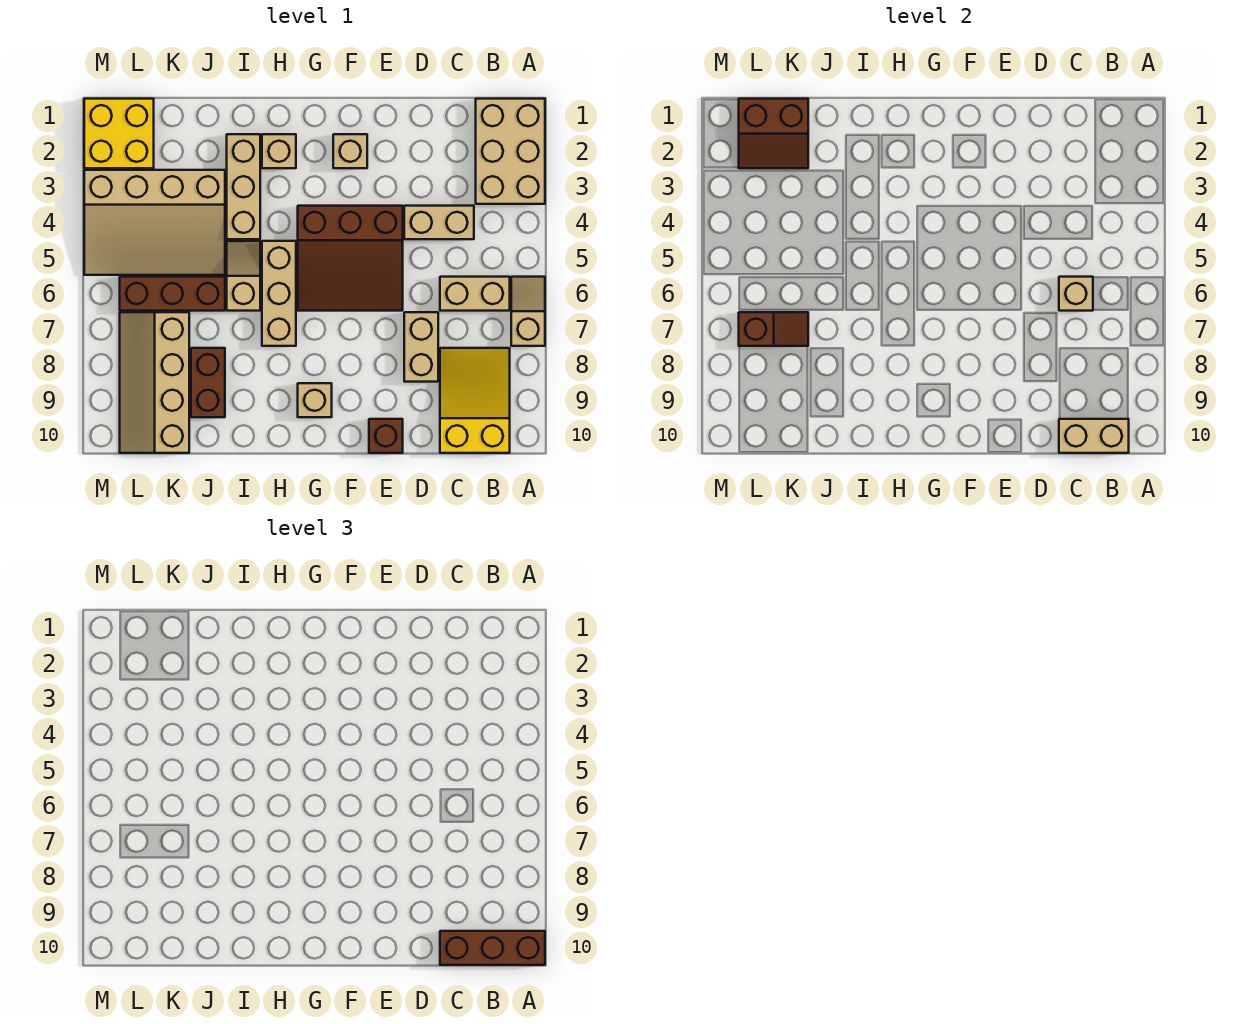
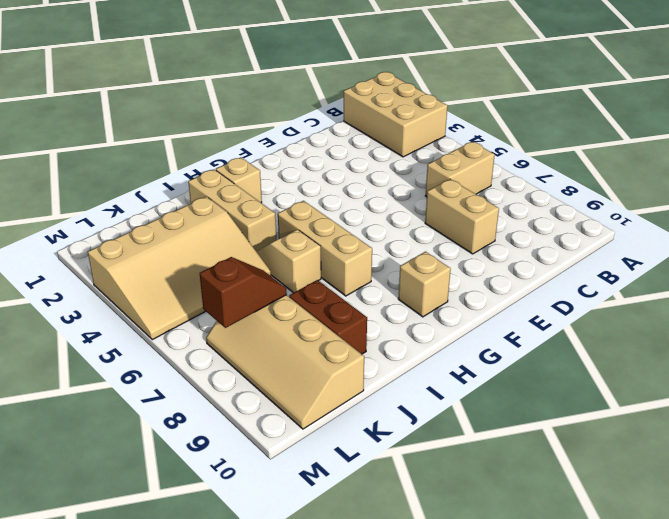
none -> tan 1x2 slope [511,277,545,346]
none -> yellow 2x3 slope [440,348,510,453]
none -> tan 1x2 brick [404,206,474,239]

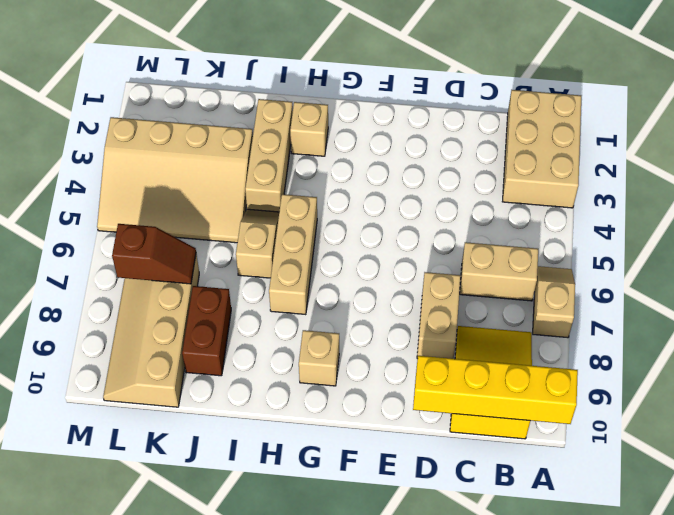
yellow 1x4 brick [413,356,578,424] -> tan 1x2 brick [1059,419,1129,453]
none -> tan 1x2 brick [404,206,474,239]
none -> brown 3x3 slope [298,206,403,311]
none -> brown 1x1 brick [369,419,403,453]

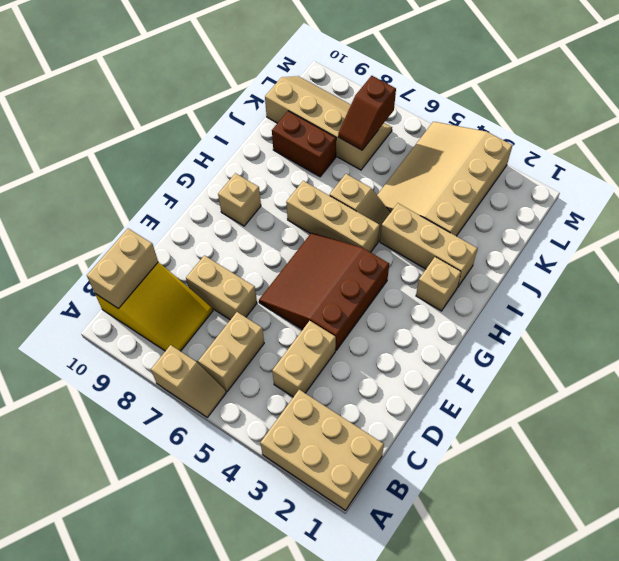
none -> brown 1x1 brick [369,419,403,453]
none -> tan 1x1 brick [333,134,367,168]
none -> brown 1x3 brick [120,277,225,311]

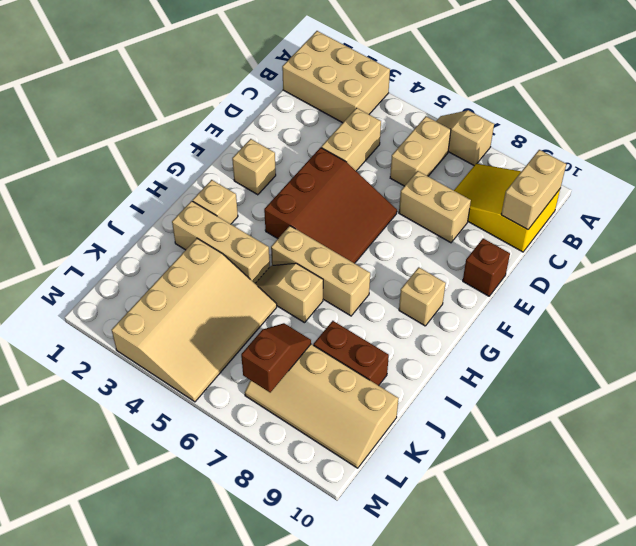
none -> brown 1x3 brick [120,277,225,311]
none -> yellow 2x2 brick [84,99,154,168]
none -> tan 1x1 brick [1059,277,1093,311]

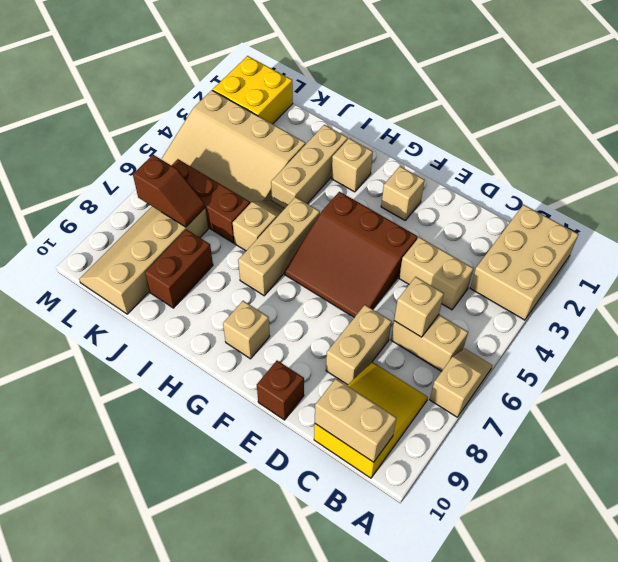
none -> brown 2x2 slope [739,99,808,168]
none -> brown 1x3 brick [440,931,545,965]

